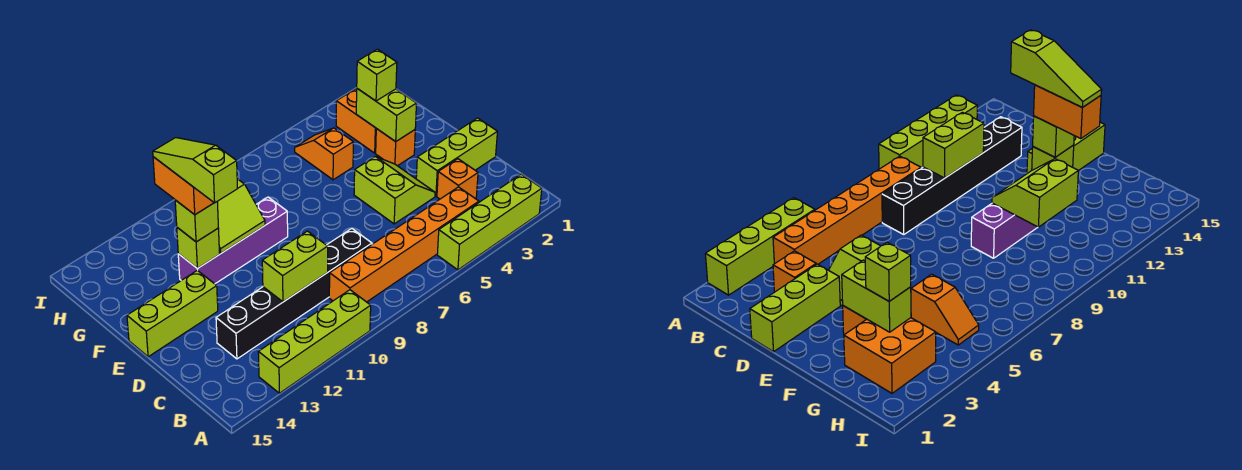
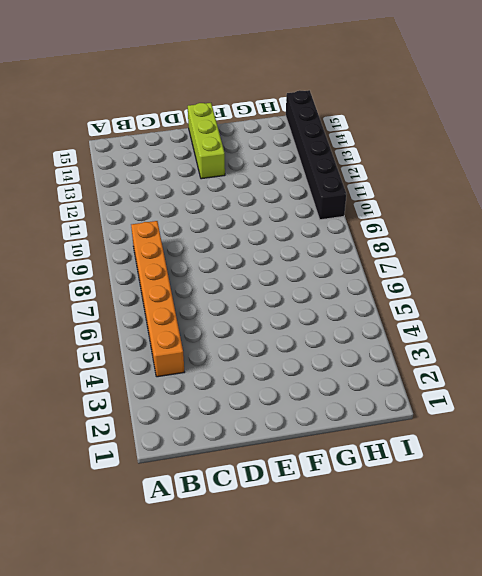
black 1x6 brick [286,90,346,220] -> black 1x6 brick moved to [216,229,372,359]
none -> lime 1x4 brick [437,174,542,270]
none -> lime 1x4 brick [258,290,371,393]
none -> orange 1x1 brick [437,159,478,199]

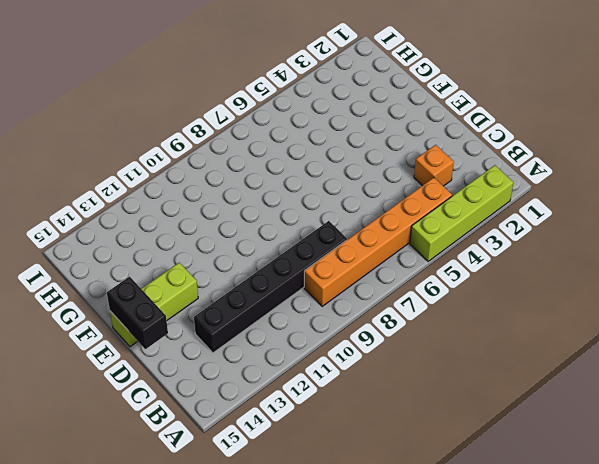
black 1x2 brick [107,277,168,349] -> none
none -> lime 1x4 brick [258,290,371,393]
none -> lime 1x3 brick [416,118,497,196]
none -> lime 2x2 slope [354,156,435,224]

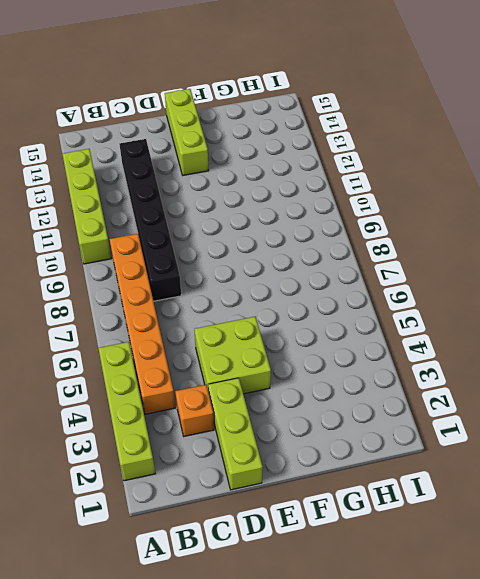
lime 2x2 brick [194,317,271,394] -> lime 2x2 slope [354,156,435,224]
none -> orange 1x1 brick [376,129,415,166]
none -> purple 1x4 brick [178,197,288,284]
none -> orange 2x2 brick [336,88,376,153]

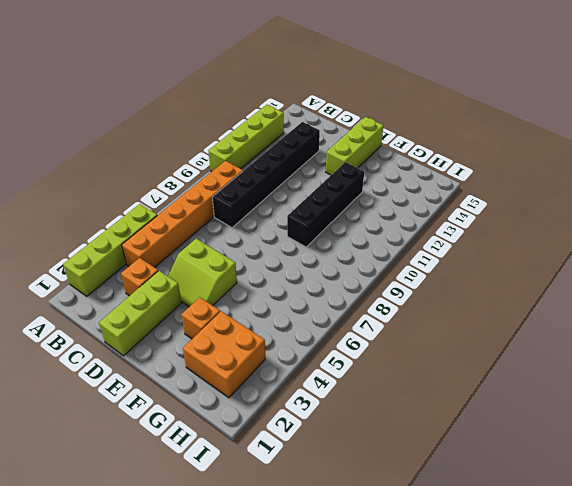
black 1x4 brick [287,162,364,247] -> purple 1x4 brick [178,197,288,284]
none -> orange 1x2 slope [295,128,353,180]
none -> lime 1x2 brick [262,231,328,302]
none -> lime 1x2 brick [356,89,417,142]

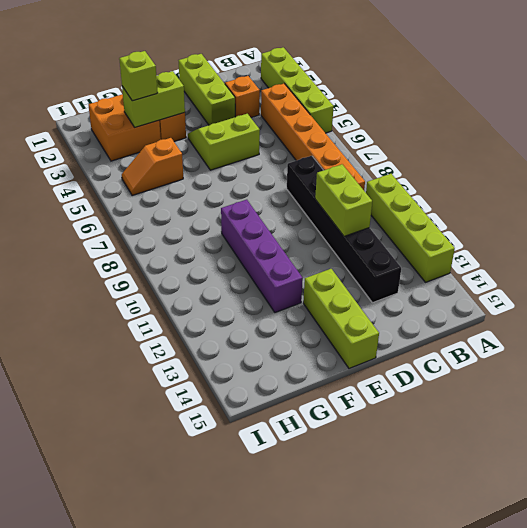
none -> lime 2x2 slope [217,179,265,254]
none -> lime 1x1 brick [177,228,220,268]
none -> lime 1x1 brick [175,200,218,242]

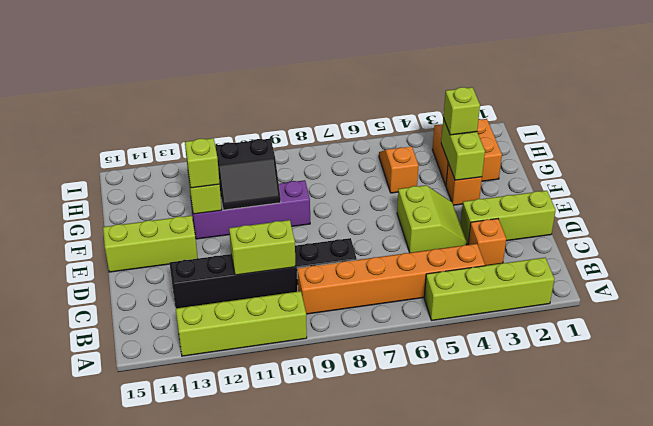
black 2x2 slope [215,139,281,210] -> lime 2x2 slope [217,179,265,254]
none -> orange 1x2 brick [153,157,214,215]
none -> lime 1x3 slope [153,138,238,203]

